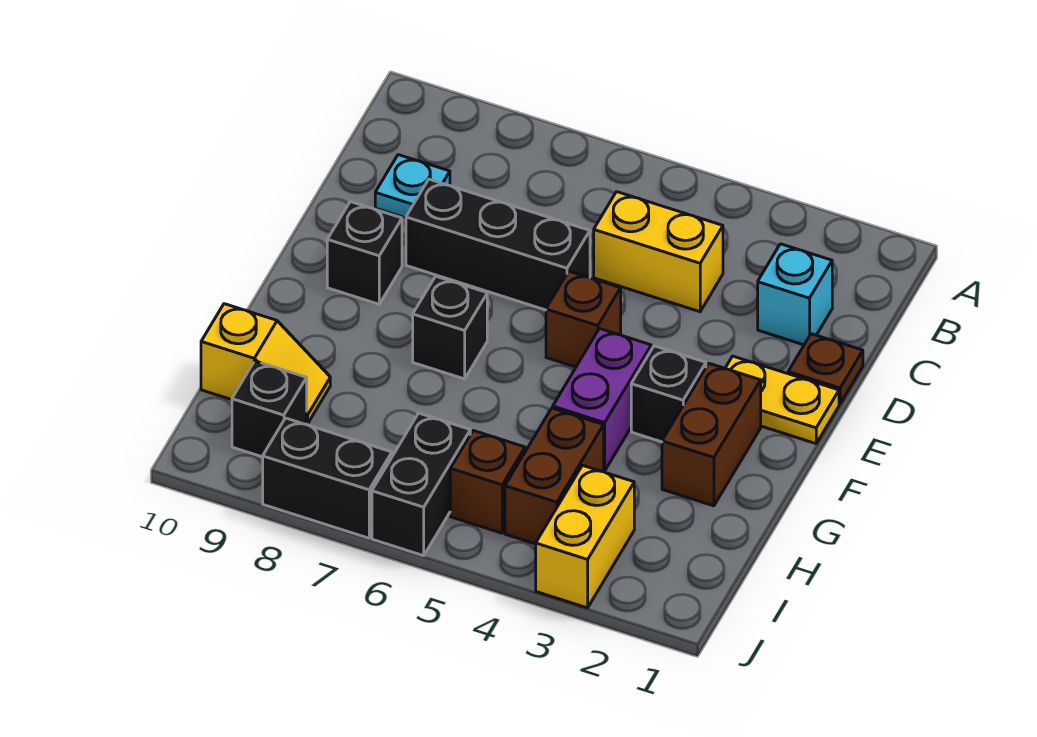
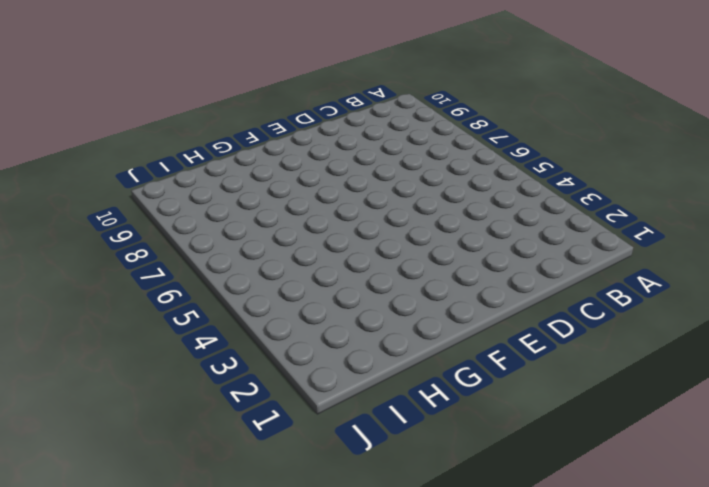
none -> cyan 1x1 brick [758,244,832,345]
none -> yellow 1x2 brick [594,192,723,312]
none -> cyan 1x1 plate [375,155,450,218]

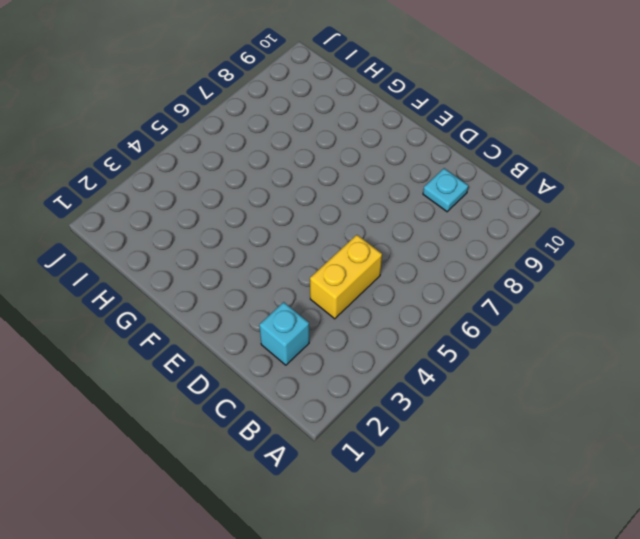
none -> brown 1x1 plate [788,334,863,404]
none -> black 1x3 brick [406,179,590,310]
none -> yellow 1x2 plate [725,356,839,444]

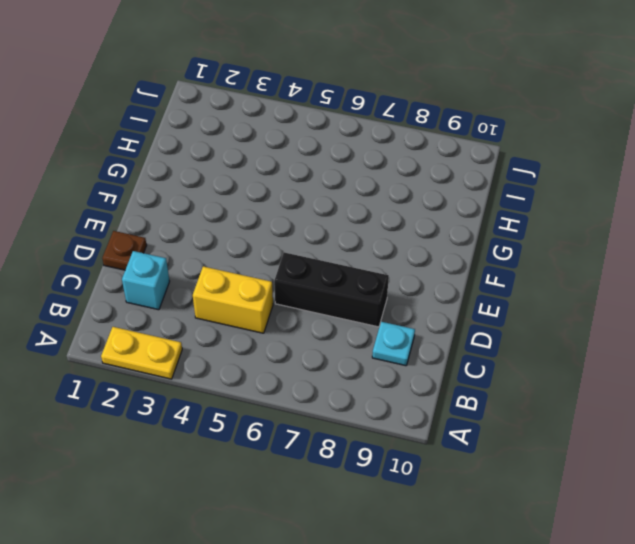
yellow 1x2 plate [101,327,182,379] -> yellow 1x2 plate moved to [725,356,839,444]
none -> brown 1x1 brick [546,271,621,367]
none -> black 1x1 brick [327,202,402,304]
none -> brown 1x2 brick [662,364,761,506]

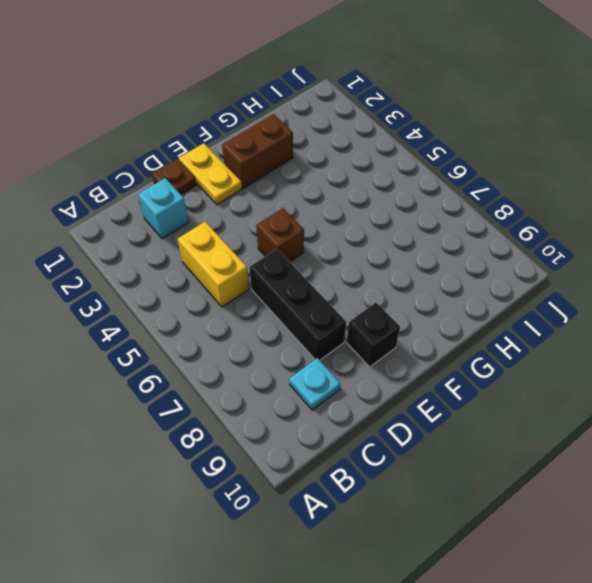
none -> black 1x1 brick [631,346,706,442]
none -> purple 1x2 brick [553,329,651,471]
none -> black 1x1 brick [413,276,487,379]

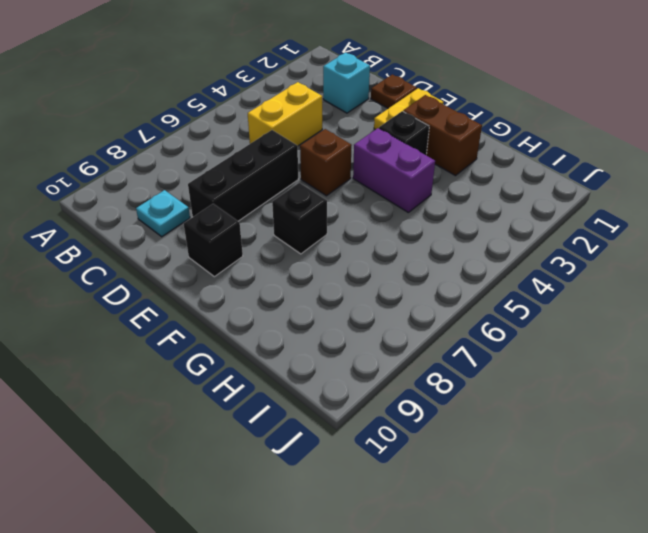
none -> brown 1x2 brick [505,408,604,544]
none -> yellow 1x2 slope [201,304,330,424]
none -> yellow 1x2 brick [536,465,634,608]

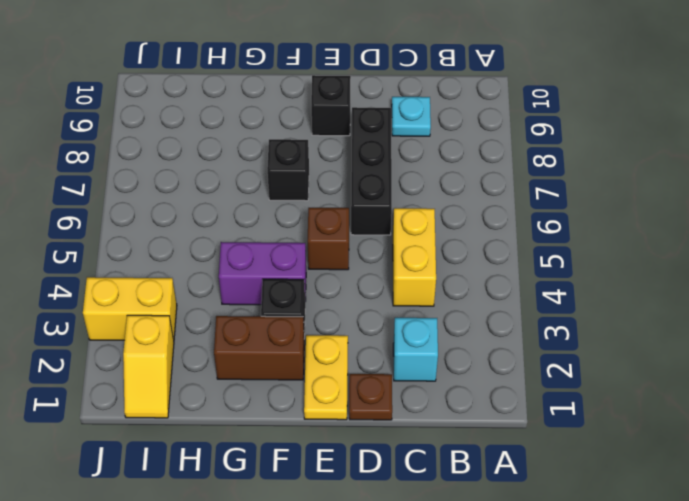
yellow 1x2 slope [123,315,174,418] -> yellow 1x2 slope moved to [201,304,330,424]
none -> brown 1x2 brick [505,408,604,544]
none -> brown 1x1 brick [450,431,525,533]
none -> black 1x2 brick [372,413,470,556]

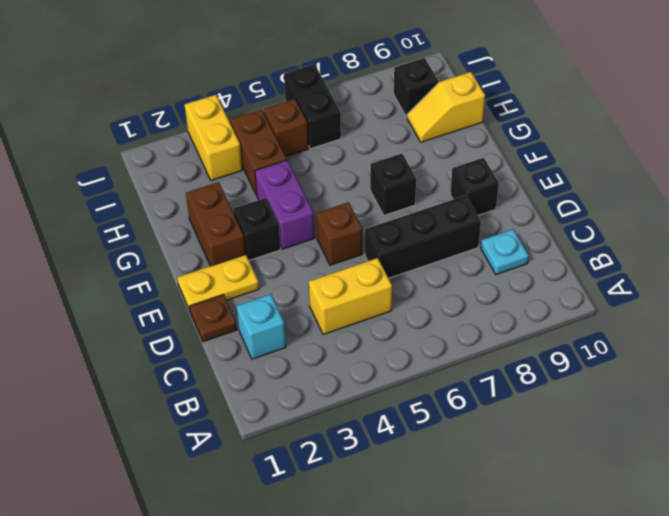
none -> black 1x2 brick [263,418,392,538]

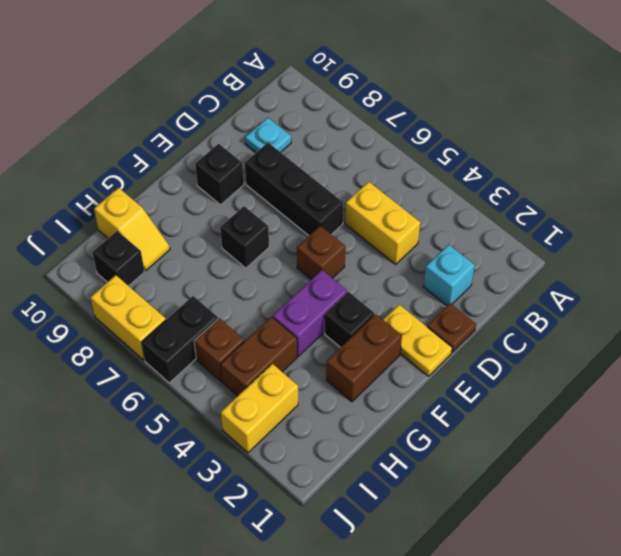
yellow 1x2 brick [91,275,166,360] -> black 1x2 brick [263,418,392,538]

